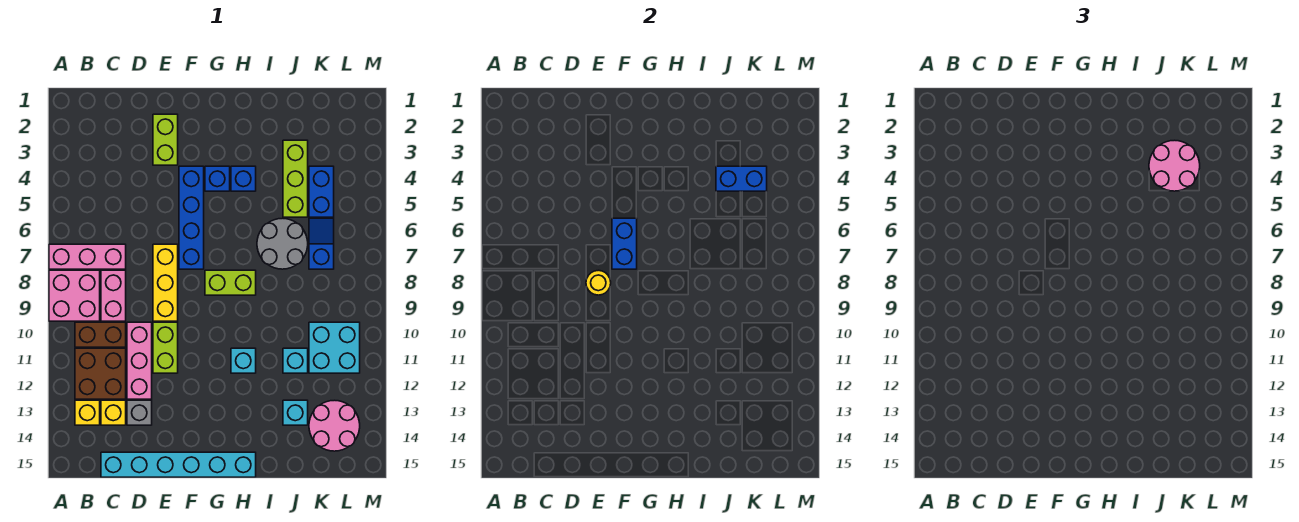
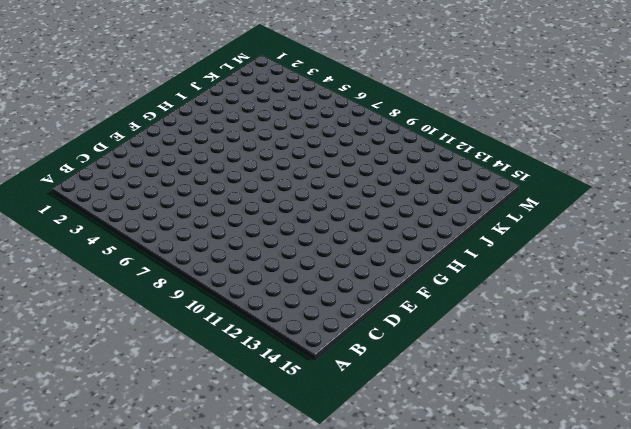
none -> pink 1x3 brick [49,244,126,269]
none -> pink 2x2 brick [49,270,100,321]
none -> brown 1x2 brick [75,322,126,347]
none -> brown 2x2 brick [75,348,126,399]

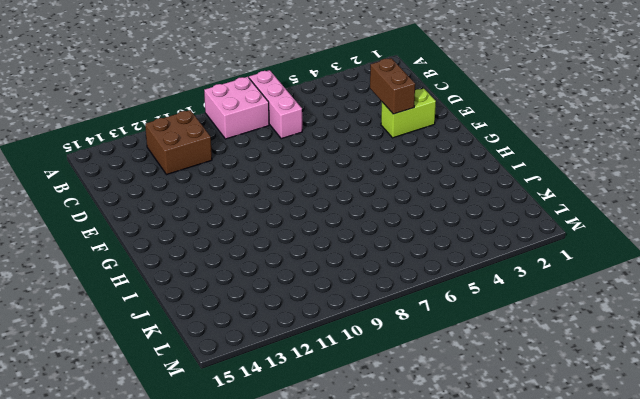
brown 1x2 brick [370,58,415,114] -> brown 1x2 brick moved to [75,322,126,347]
none -> yellow 1x1 brick [75,400,100,425]
none -> pink 1x2 brick [101,270,126,321]
none -> yellow 1x1 brick [101,400,126,425]
none -> cyan 1x6 brick [101,452,256,477]

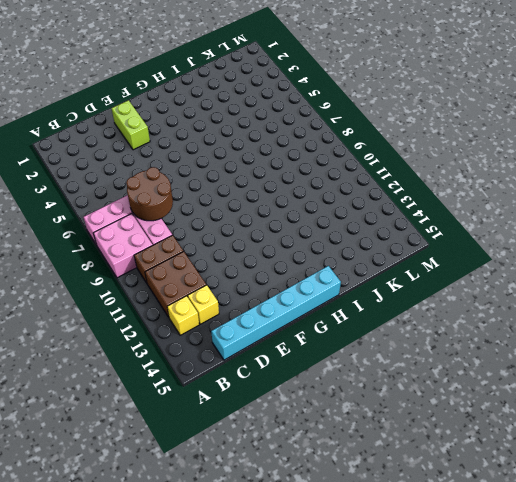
brown 2x2 round brick [126,167,173,221] -> none
none -> pink 1x3 brick [127,322,152,399]
none -> grey 1x1 brick [127,400,152,425]
none -> yellow 1x3 brick [153,244,178,321]
none -> lime 1x2 brick [153,322,178,373]

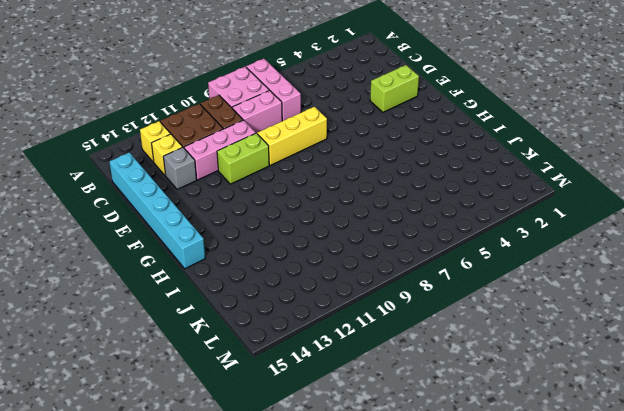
none -> blue 1x4 brick [179,166,204,269]
none -> blue 1x1 brick [205,166,230,191]
none -> lime 1x2 brick [205,270,256,295]
none -> blue 1x1 brick [231,166,256,191]

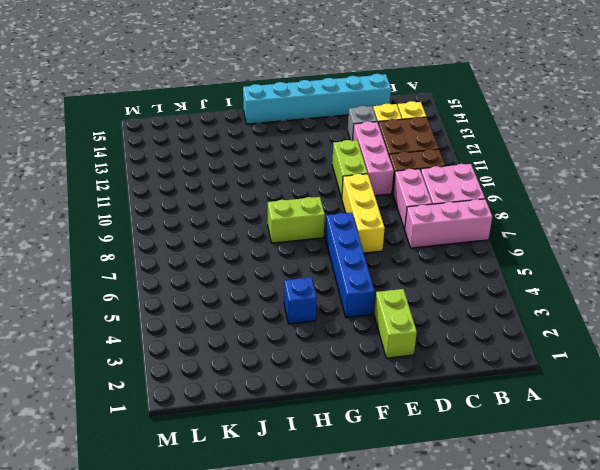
none -> blue 1x1 brick [205,166,230,191]
none -> cyan 1x1 brick [231,348,256,373]
none -> grey 2x2 round brick [257,218,308,269]
none -> lime 1x3 brick [283,140,308,217]

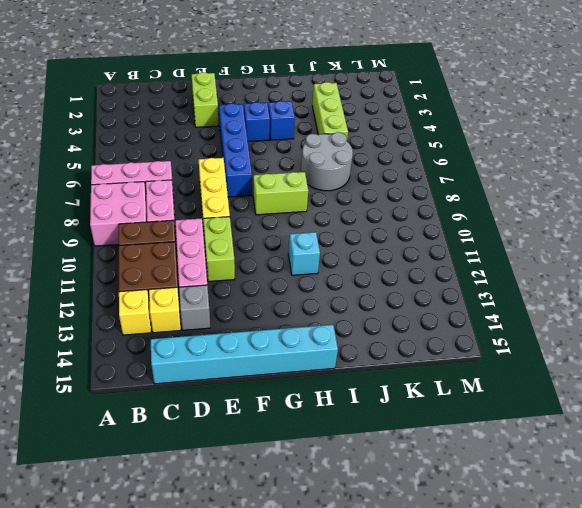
none -> cyan 1x1 brick [283,348,308,373]
none -> cyan 1x1 brick [283,400,308,425]
none -> blue 1x2 brick [309,166,334,217]
none -> blue 1x2 slope [309,218,334,269]

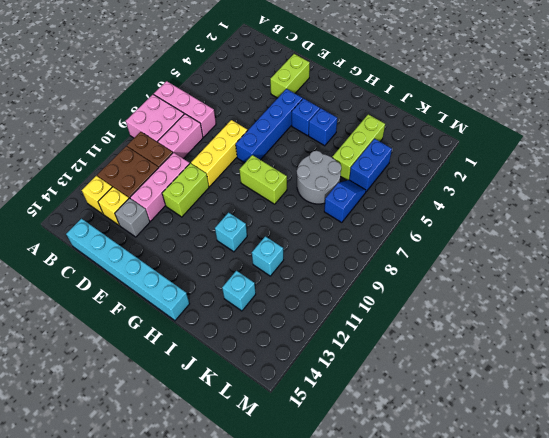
none -> cyan 2x2 brick [309,322,360,373]
none -> pink 2x2 round brick [309,400,360,451]
none -> yellow 1x1 round brick [586,270,611,295]
none -> blue 1x2 brick [612,218,637,269]

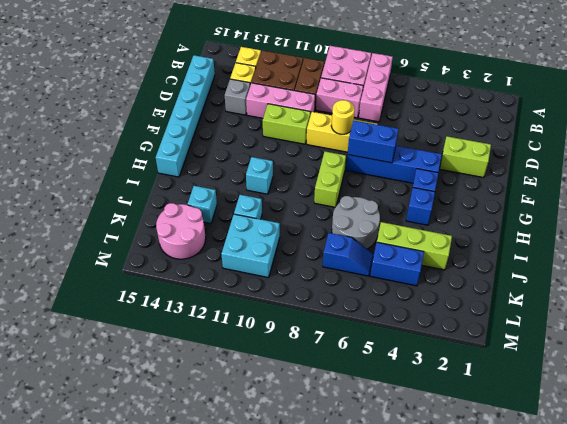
none -> blue 1x2 brick [716,166,767,191]
none -> pink 2x2 round brick [1149,140,1200,191]

